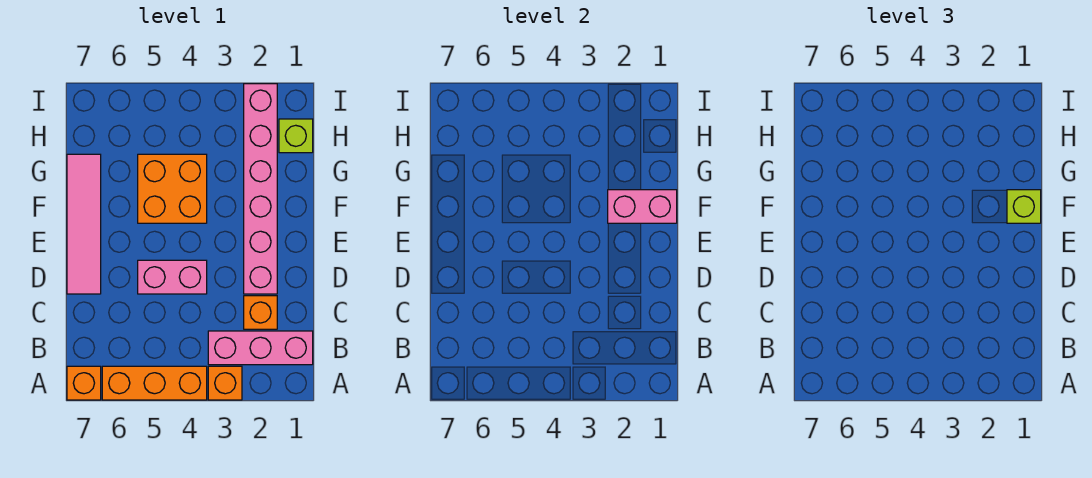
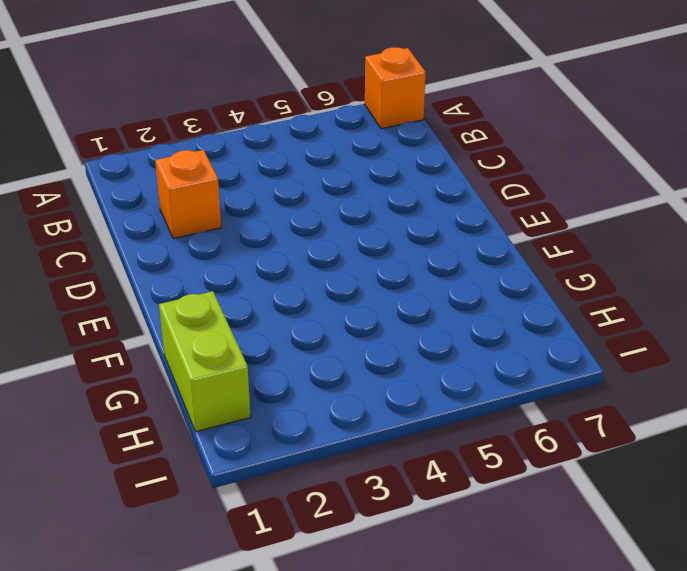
lime 1x2 brick [159,291,251,432] -> lime 1x1 brick [279,119,313,153]
none -> orange 1x1 brick [208,366,242,400]
none -> orange 1x3 brick [102,366,207,400]
none -> pink 1x3 brick [208,331,313,365]

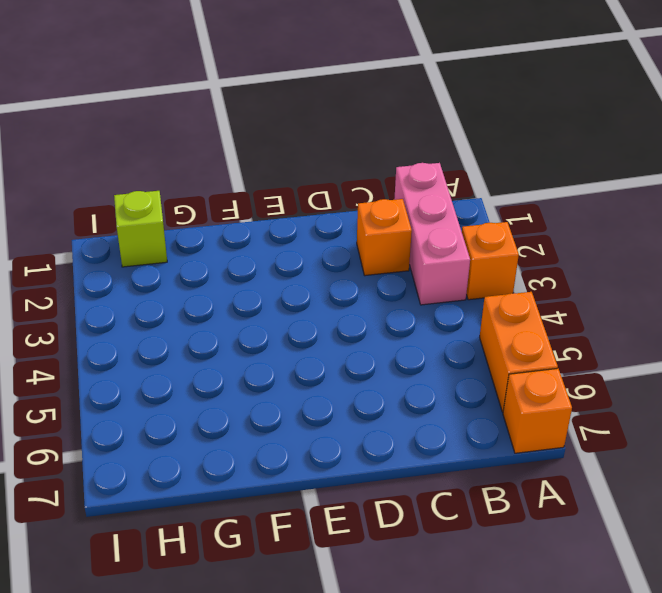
orange 1x2 brick [480,292,558,412] -> orange 1x3 brick [102,366,207,400]
none -> pink 1x6 brick [244,84,277,294]
none -> pink 1x2 brick [138,260,207,294]
none -> pink 1x4 tile [67,154,101,294]

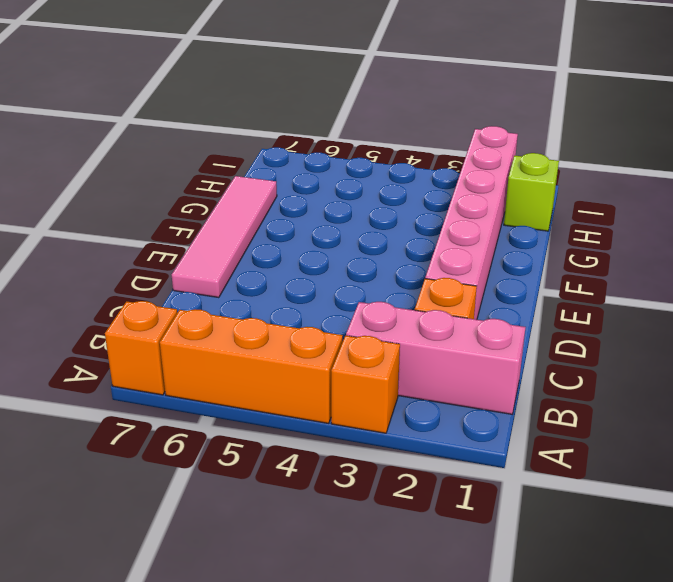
none -> pink 1x2 brick [138,260,207,294]
none -> orange 2x2 brick [138,154,207,223]
none -> pink 1x2 brick [608,190,677,223]

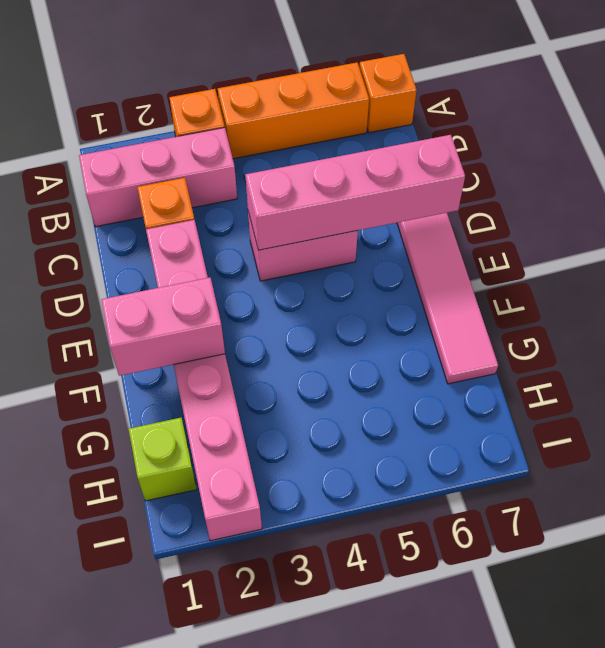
pink 1x4 brick [246,135,465,250] -> none
none -> orange 2x2 brick [138,154,207,223]
none -> lime 1x1 brick [1007,190,1041,223]

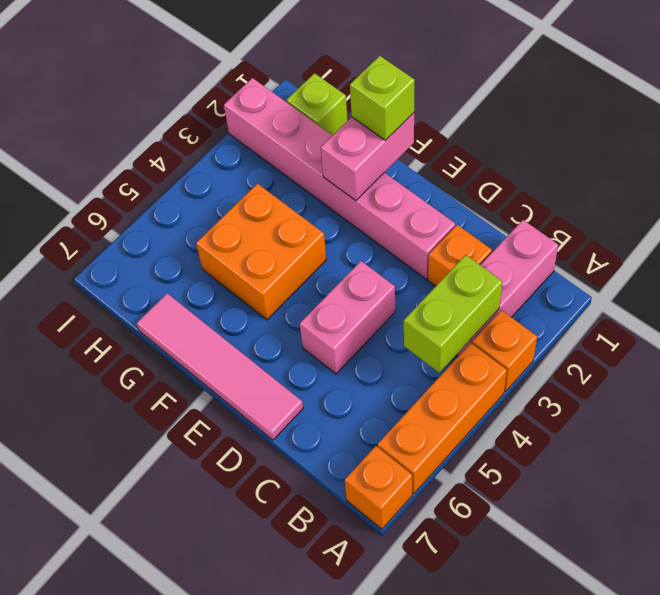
lime 1x2 brick [404,255,502,373] -> none

